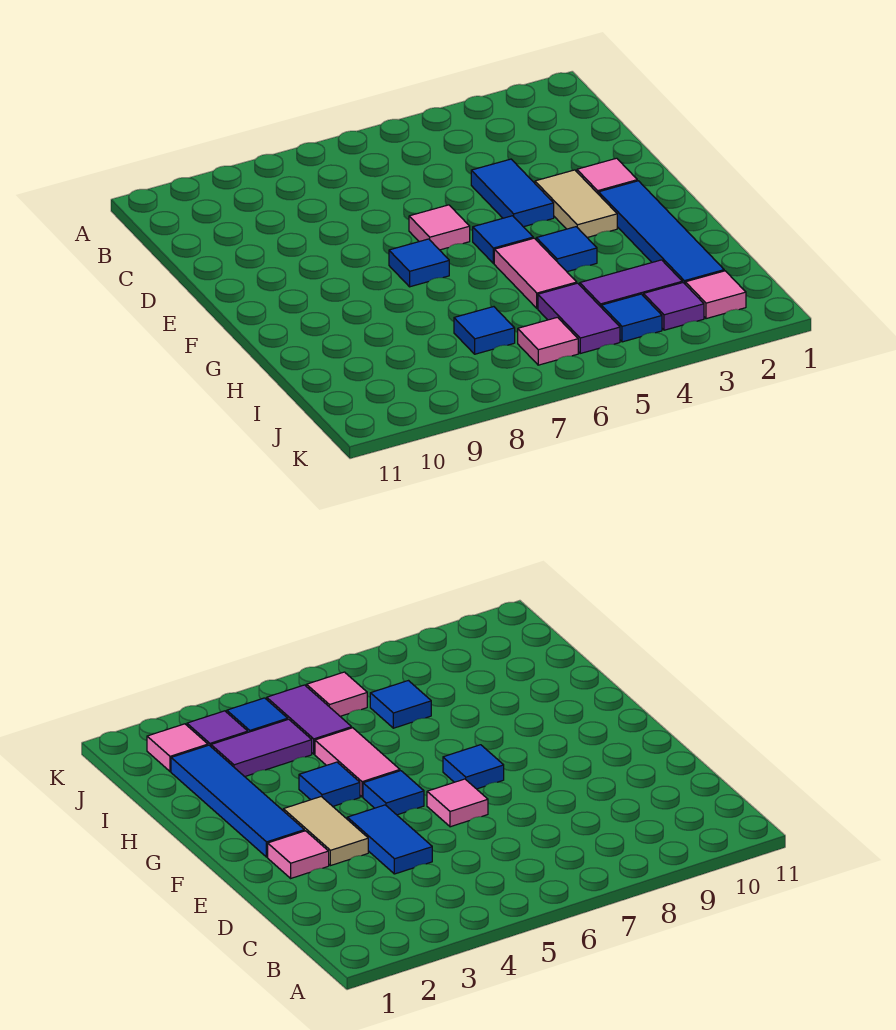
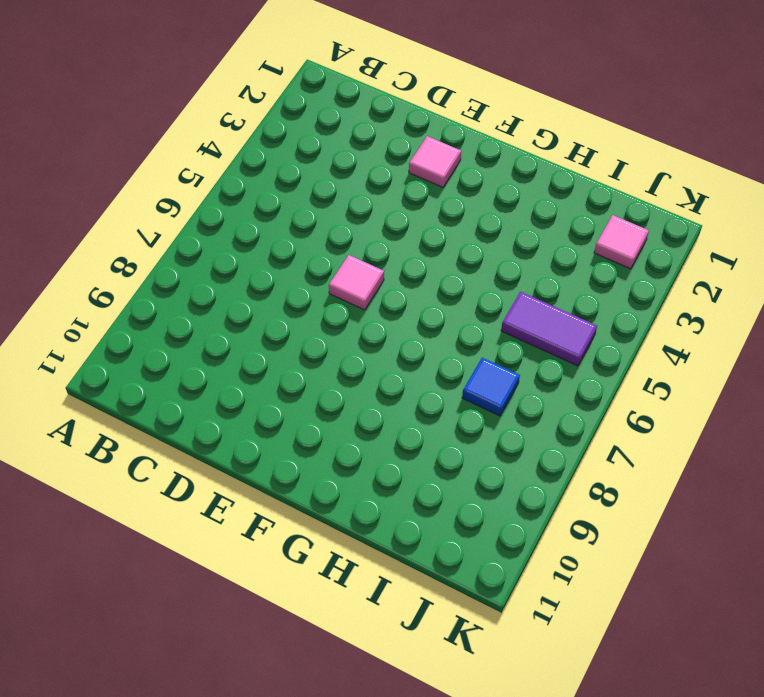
none -> blue 1x2 tile [471,159,554,227]
none -> tan 1x2 tile [535,170,617,238]
none -> blue 1x4 tile [599,181,724,284]

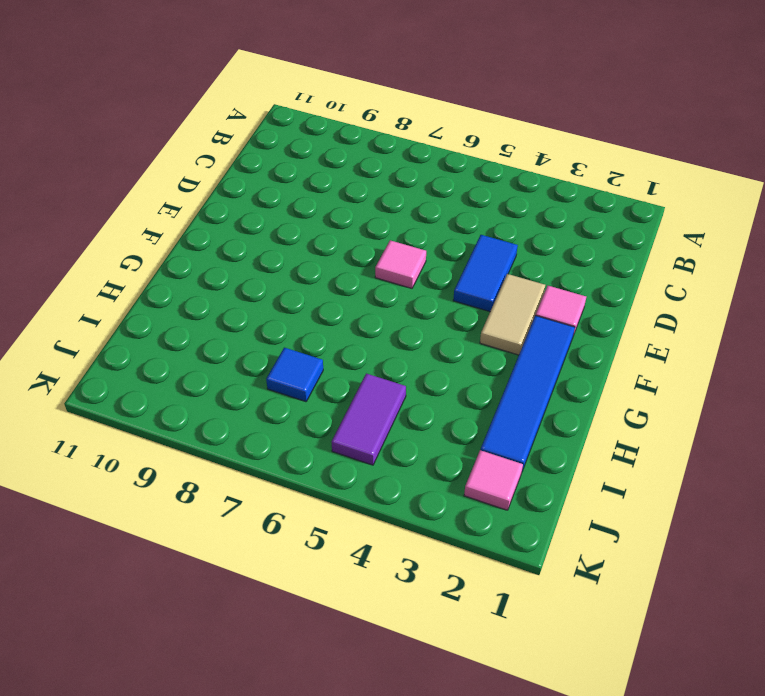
none -> blue 1x1 tile [473,216,533,264]
none -> blue 1x1 tile [389,239,449,287]
none -> blue 1x1 tile [536,227,597,272]

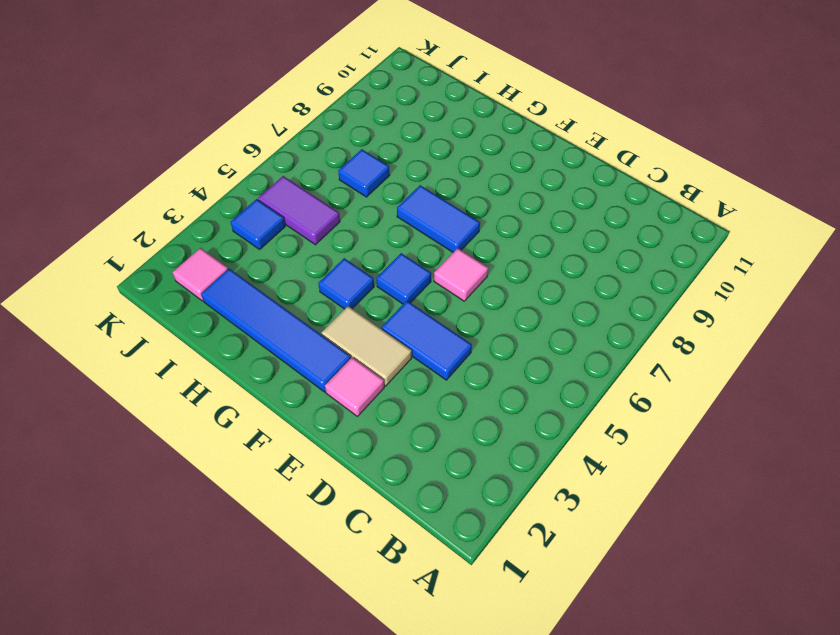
blue 1x2 tile [397,185,480,252] -> blue 1x1 tile [389,239,449,287]
none -> pink 1x2 tile [494,238,577,308]
none -> purple 1x2 tile [580,260,682,307]
none -> purple 1x1 tile [643,283,704,330]

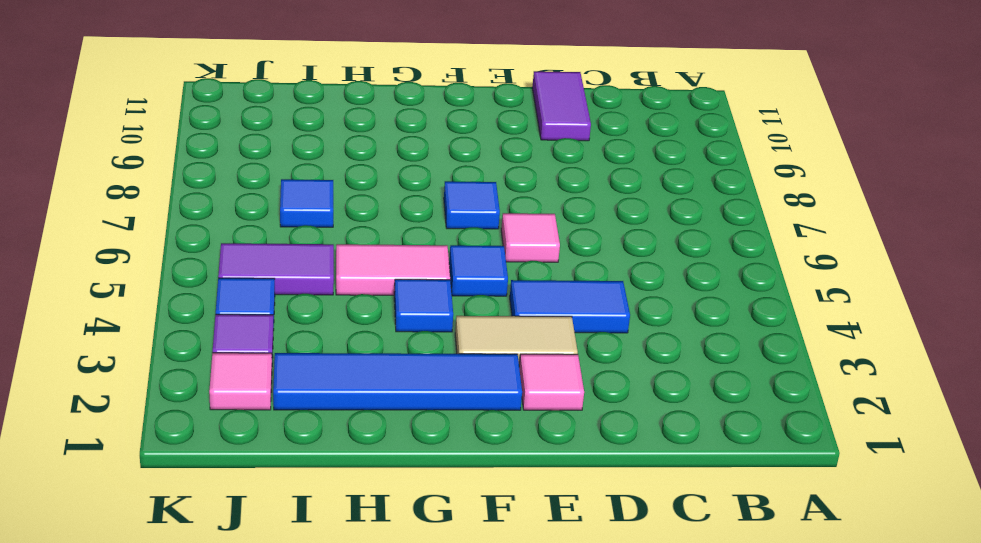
purple 1x2 tile [532,71,591,141] -> purple 1x2 tile moved to [580,260,682,307]
none -> pink 1x1 tile [518,317,578,365]

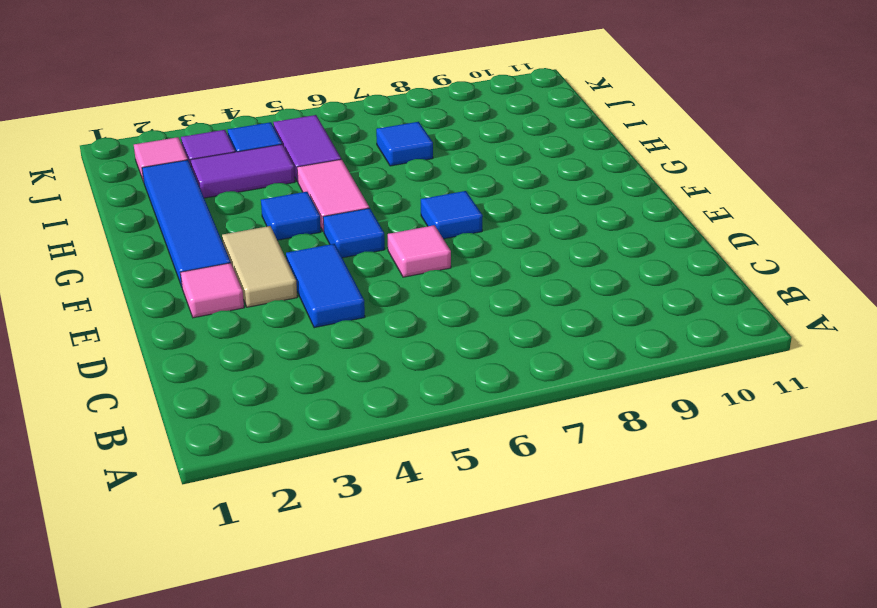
none -> pink 1x1 tile [518,317,578,365]

